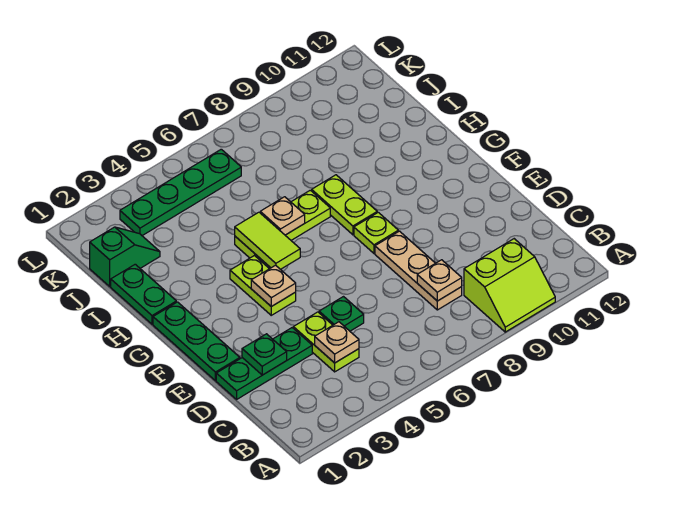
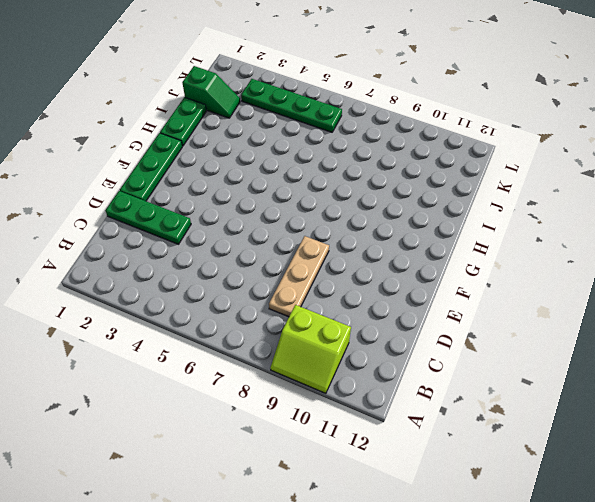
none -> lime 1x2 plate [293,312,359,372]
none -> green 1x1 plate [319,297,364,331]
none -> lime 1x2 plate [230,255,296,315]

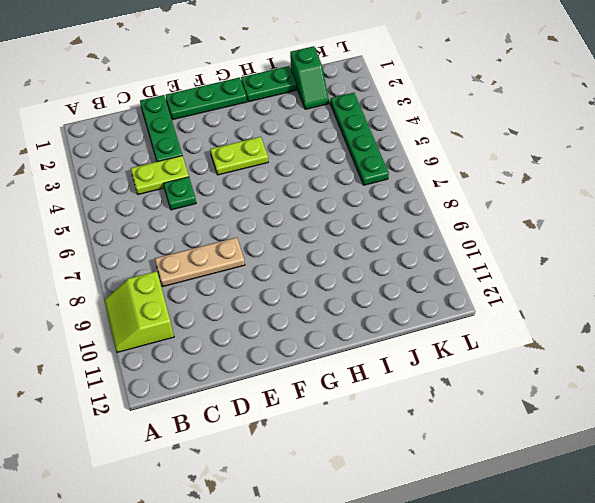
none -> lime 1x1 plate [354,212,398,253]
none -> lime 1x2 plate [312,175,377,235]
none -> lime 1x3 plate [235,190,330,260]

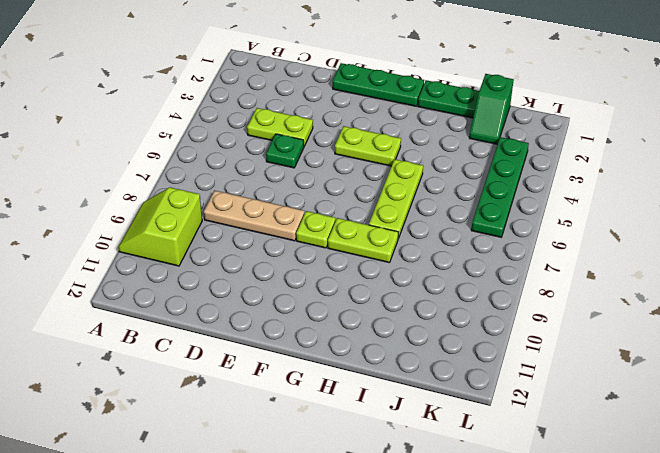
none -> green 1x3 plate [216,328,312,399]
none -> tan 1x1 plate [315,322,359,363]
none -> tan 1x1 plate [417,260,462,301]

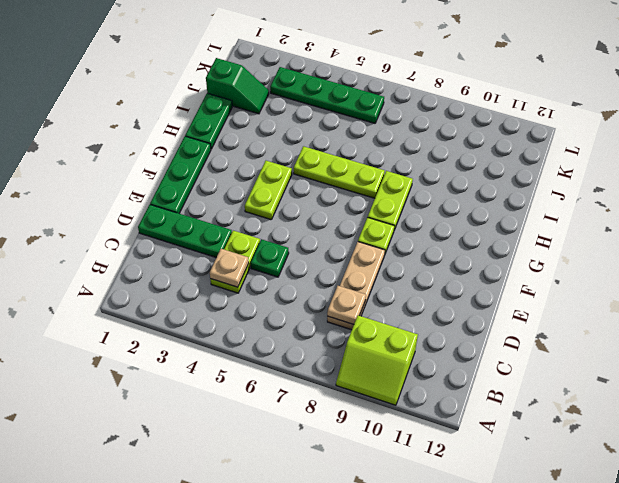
none -> green 1x1 plate [242,334,287,375]
none -> tan 1x1 plate [251,265,296,306]
none -> lime 1x2 tile [235,212,300,269]

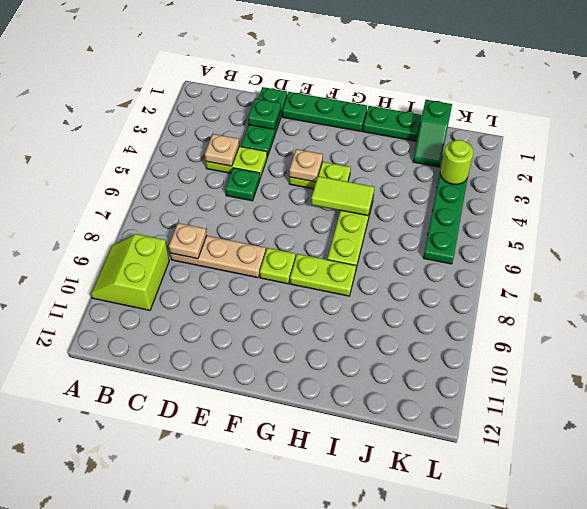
lime 1x1 round brick [440,140,473,184] -> none
none -> tan 1x1 plate [260,197,305,235]

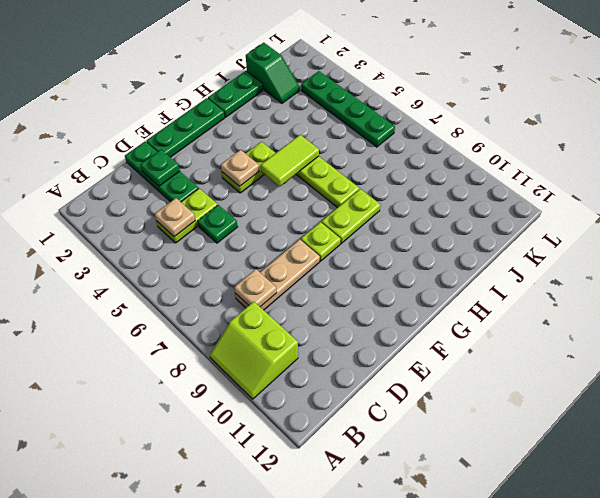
none -> tan 1x1 plate [260,197,305,235]

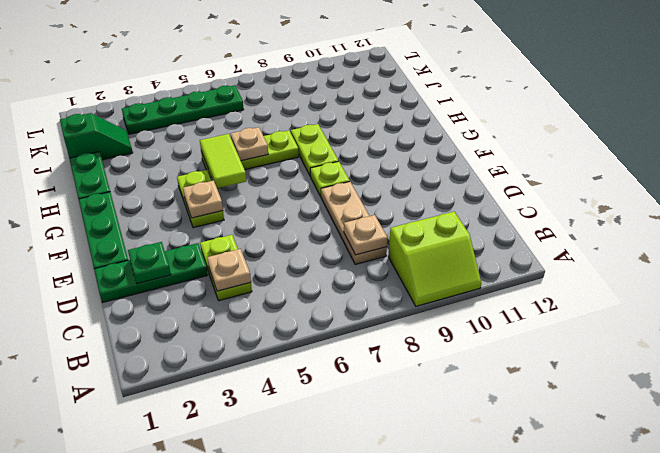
none -> green 1x1 plate [319,297,364,331]

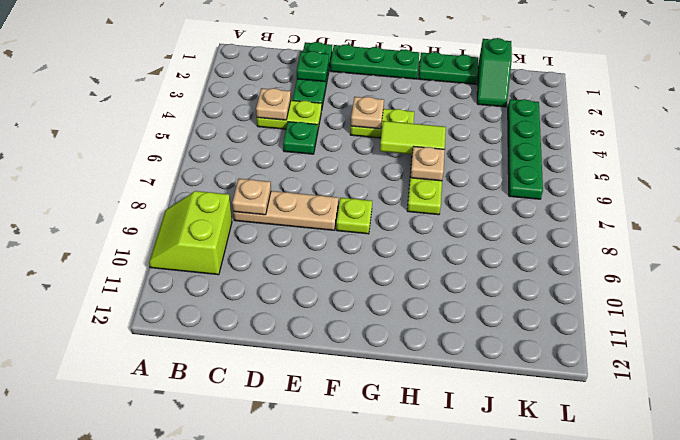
none -> lime 1x2 plate [312,175,377,235]

